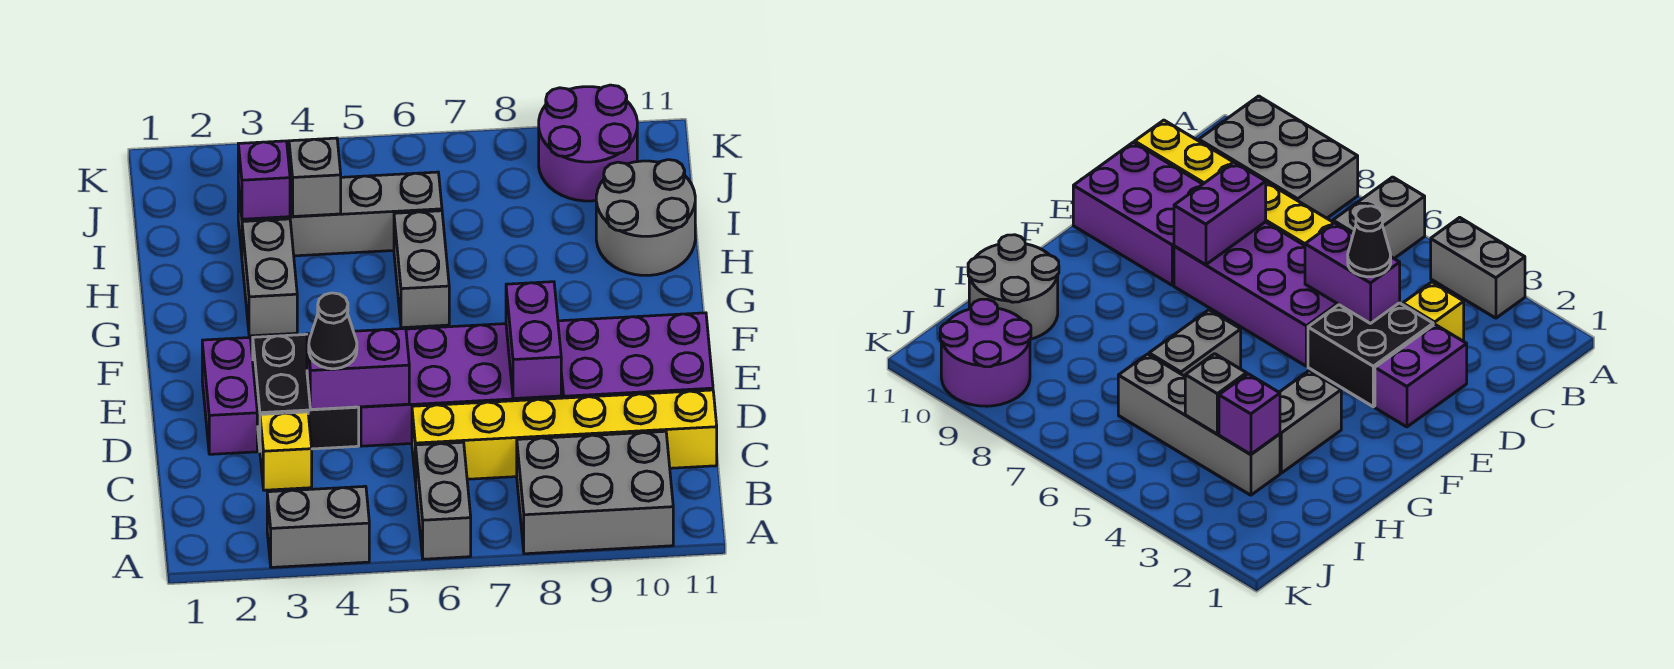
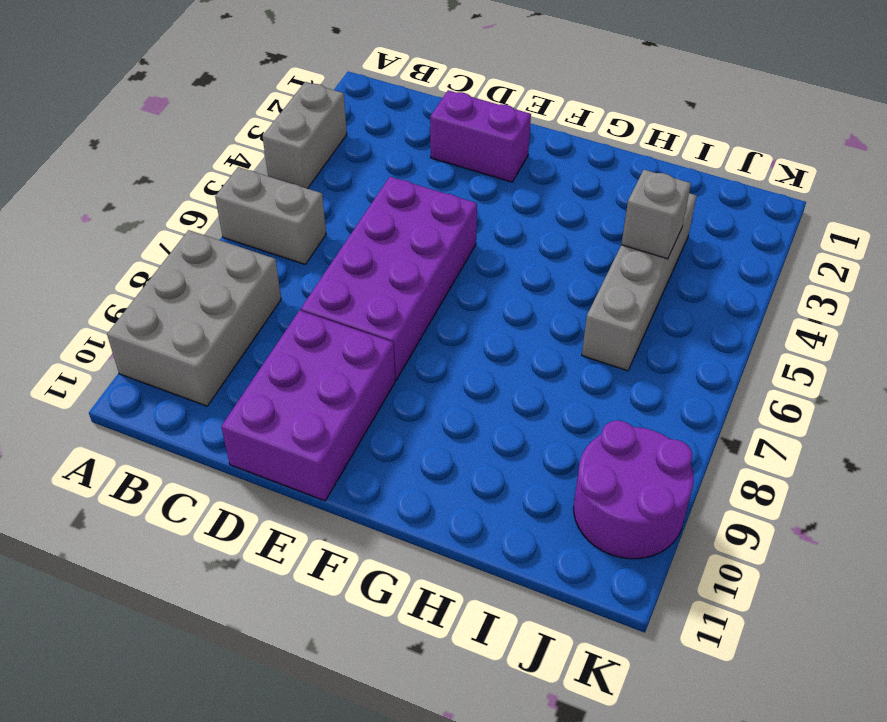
none -> yellow 1x1 brick [260,412,312,490]
none -> yellow 1x6 brick [412,390,717,482]
none -> black 2x2 brick [253,334,359,449]

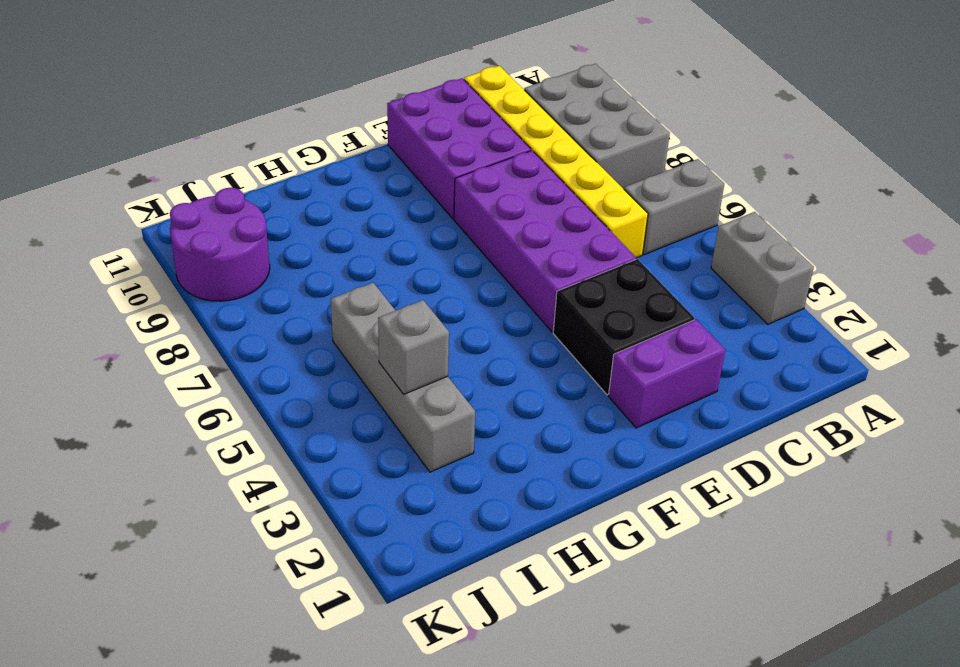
none -> yellow 1x1 brick [260,412,312,490]
none -> grey 1x2 brick [242,219,297,336]
none -> grey 1x2 brick [394,211,449,328]

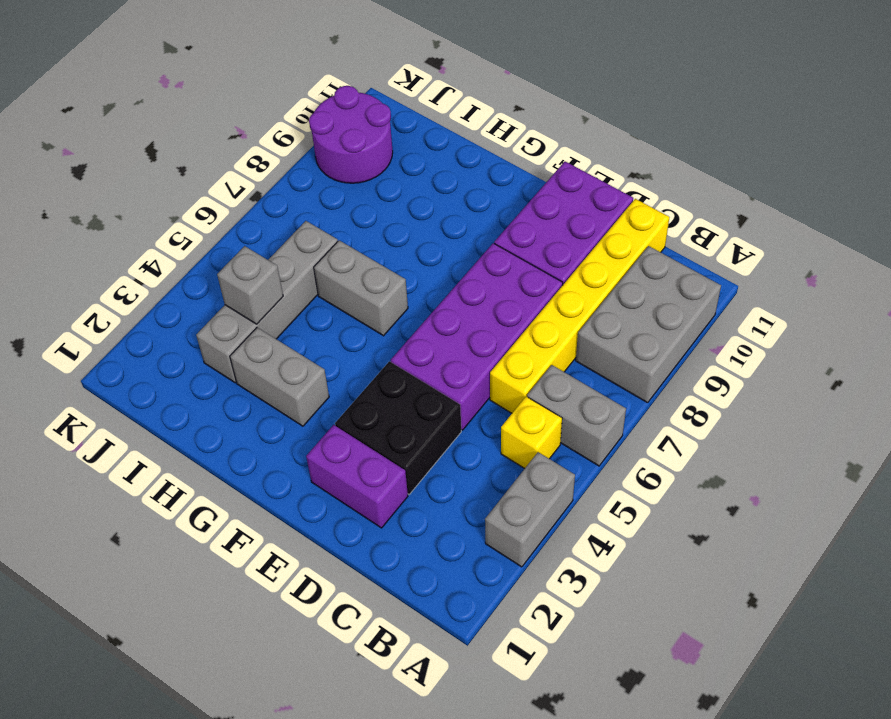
yellow 1x1 brick [501,397,562,469] -> yellow 1x1 brick moved to [260,412,312,490]
none -> grey 2x2 round brick [596,160,695,275]
none -> purple 1x2 brick [307,328,409,409]
none -> purple 1x2 brick [506,282,561,399]

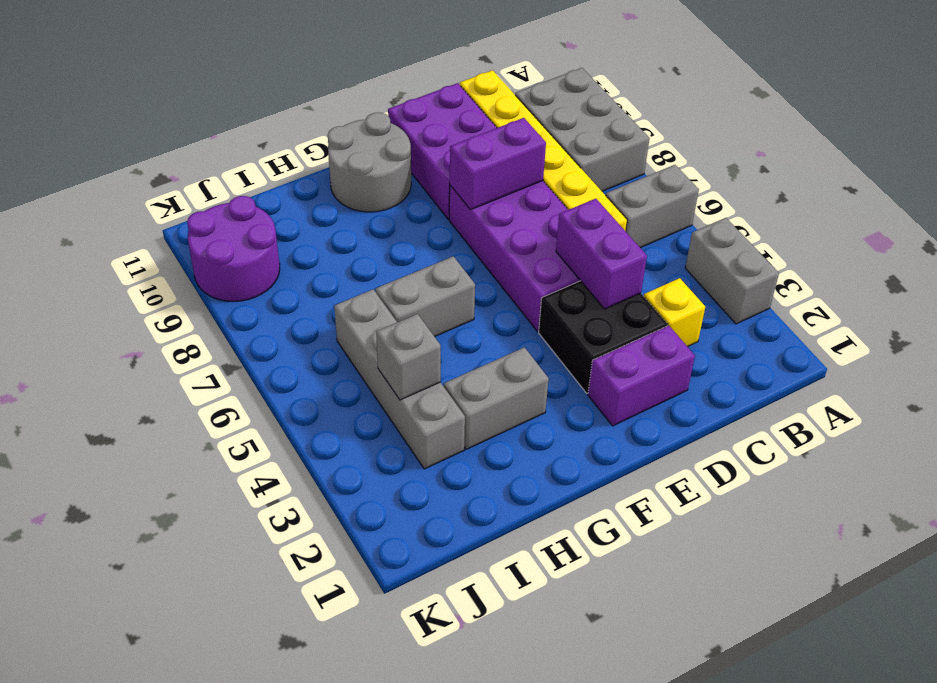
grey 2x2 round brick [328,112,411,212] -> grey 2x2 round brick moved to [596,160,695,275]
none -> purple 1x1 brick [238,141,290,219]
none -> black 1x1 cone [309,293,357,369]

